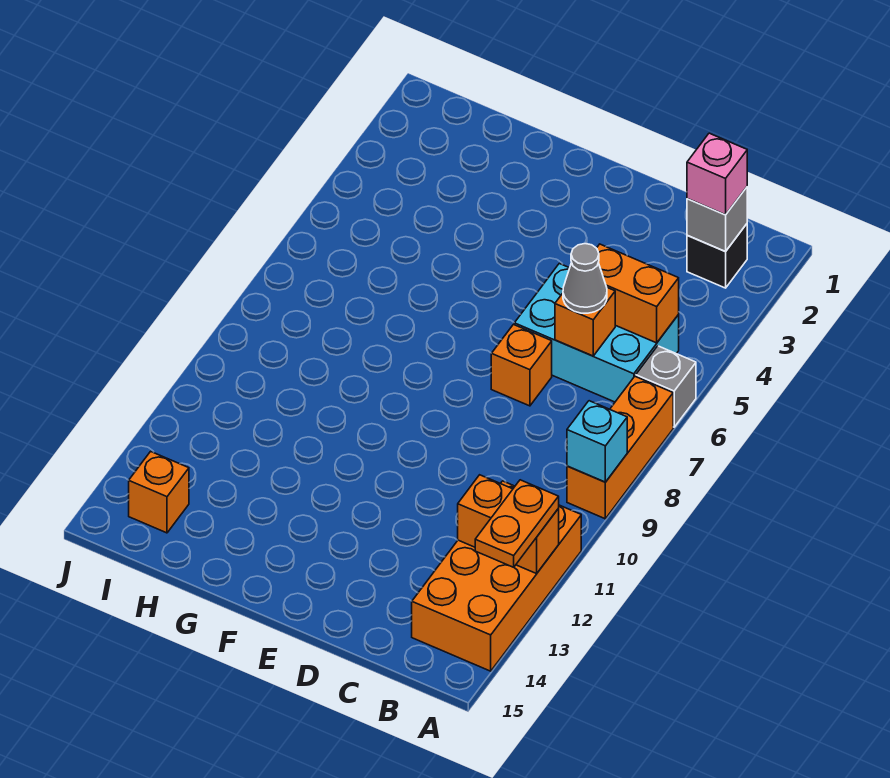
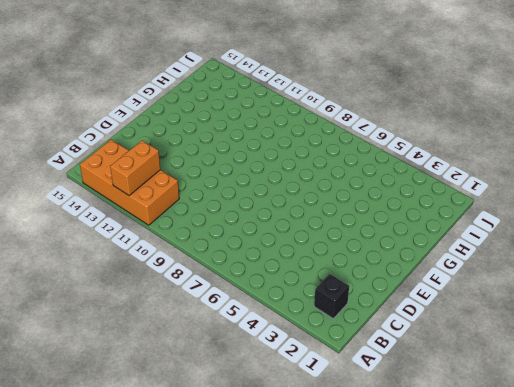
none -> grey 1x1 brick [636,346,696,427]
none -> orange 1x3 brick [567,376,673,519]
none -> cyan 2x3 brick [514,263,679,402]

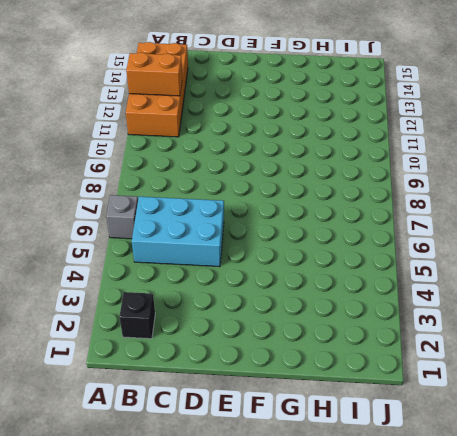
none -> orange 1x3 brick [567,376,673,519]
none -> orange 1x1 brick [491,325,552,406]
none -> orange 1x1 brick [129,451,189,533]

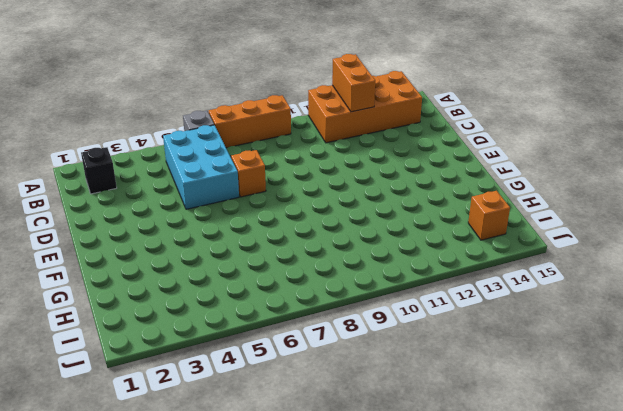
none -> cyan 1x1 brick [567,401,627,482]
none -> grey 1x1 brick [687,187,747,252]
none -> orange 1x2 brick [597,244,679,343]

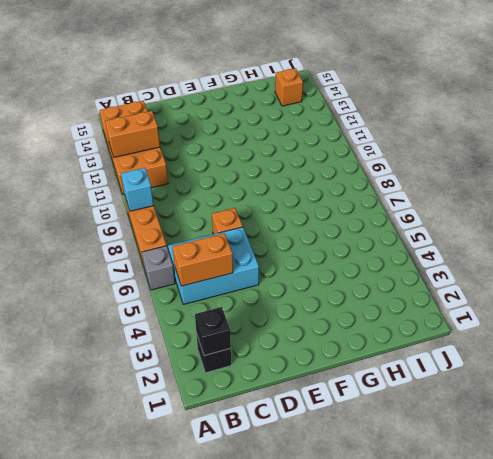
black 1x1 brick [195,307,231,356] -> grey 1x1 brick [687,187,747,252]
none -> orange 1x1 brick [555,288,615,356]
none -> orange 1x2 plate [475,480,559,567]
none -> pink 1x1 brick [687,133,747,215]

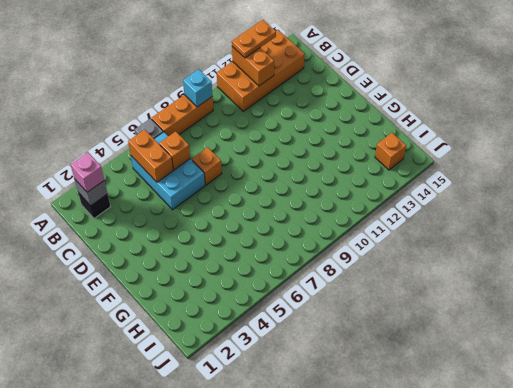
none -> grey 1x1 cone [563,244,607,313]

